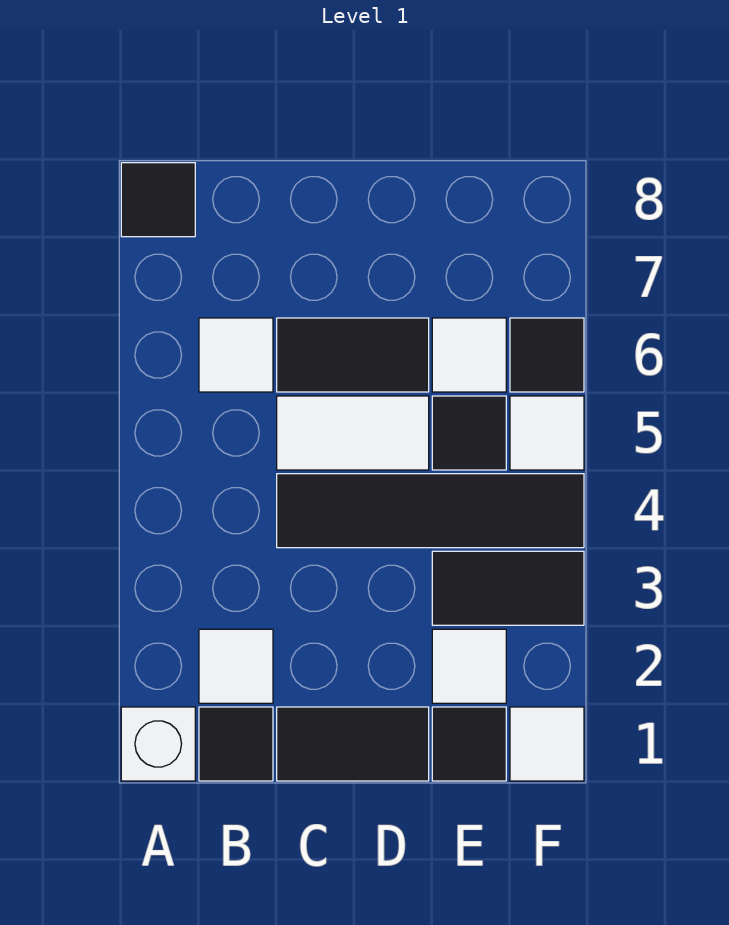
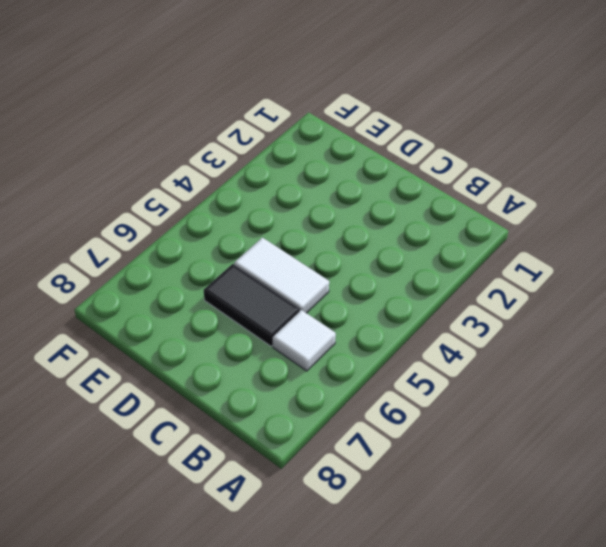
none -> white 1x1 brick [121,707,195,781]
none -> black 1x1 tile [121,163,195,237]
none -> black 1x1 tile [199,707,273,781]

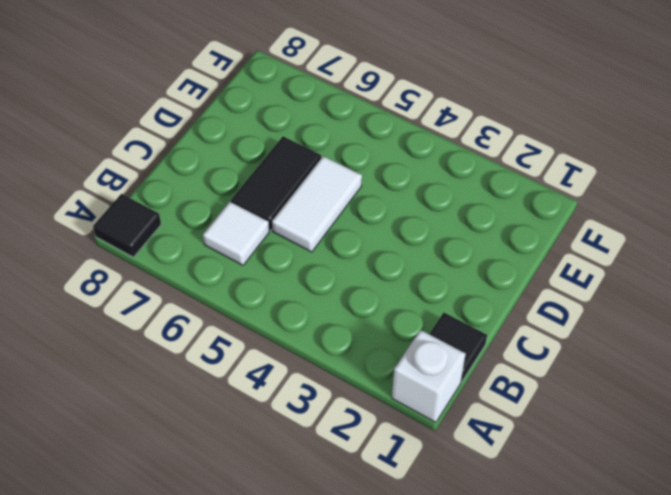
none -> white 1x1 tile [199,629,273,703]
none -> black 1x2 tile [277,707,429,781]
none -> black 1x4 tile [277,474,584,548]

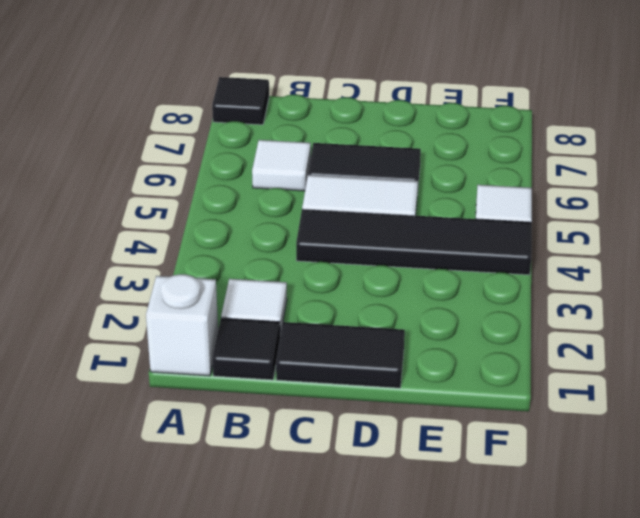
none -> black 1x1 tile [432,707,506,781]
none -> white 1x1 tile [432,629,506,703]
none -> black 1x2 tile [432,551,584,625]

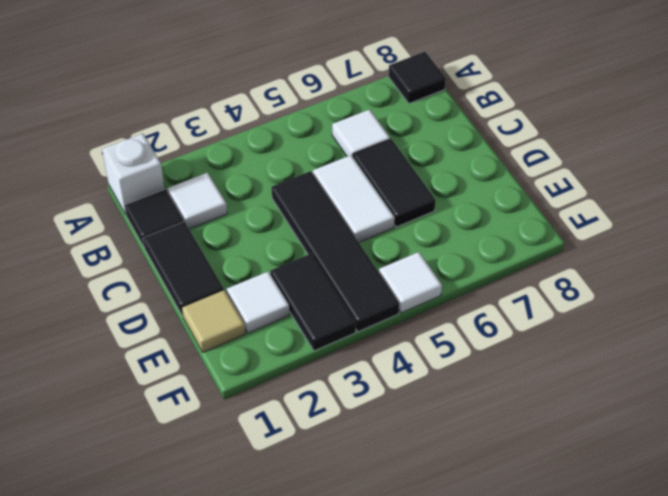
tan 1x1 tile [182,290,245,352] -> black 1x1 tile [432,707,506,781]
none -> black 1x1 tile [432,396,506,470]
none -> white 1x1 tile [432,318,506,392]
none -> white 1x1 tile [510,707,584,781]

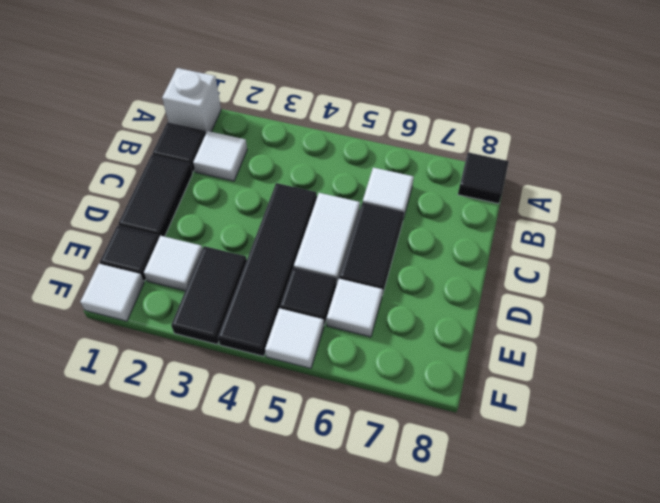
none -> black 1x1 tile [510,318,584,392]

